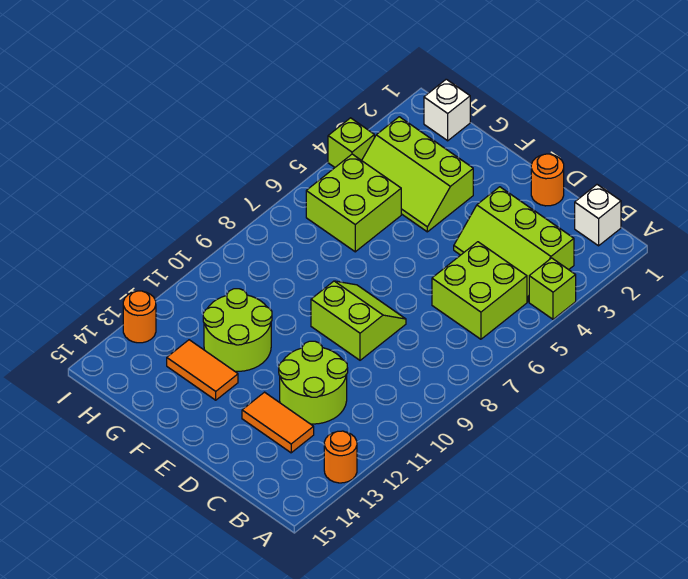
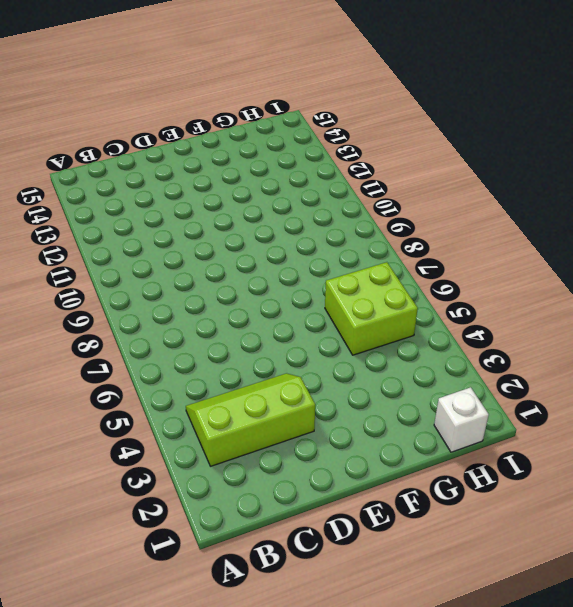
none -> lime 1x1 brick [529,258,576,319]
none -> orange 1x1 round brick [324,431,357,483]
none -> white 1x1 brick [575,185,621,246]

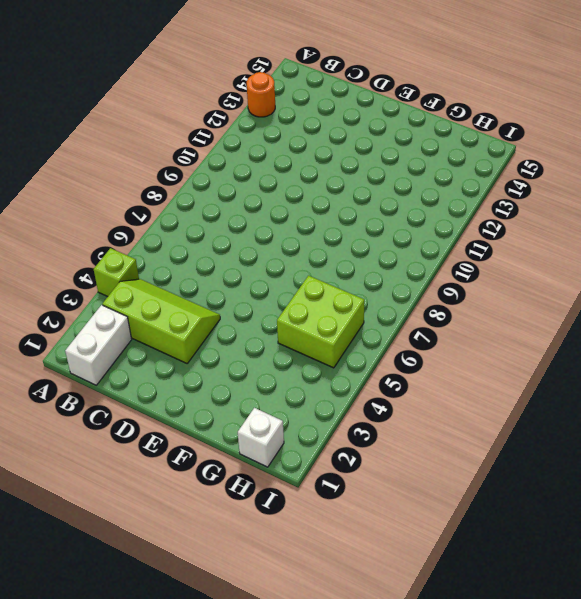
white 1x2 brick [65,305,132,385] -> white 1x1 brick [575,185,621,246]
none -> lime 2x2 brick [432,242,527,339]
none -> lime 2x2 round brick [279,341,348,424]
none -> orange 1x2 tile [242,392,314,453]

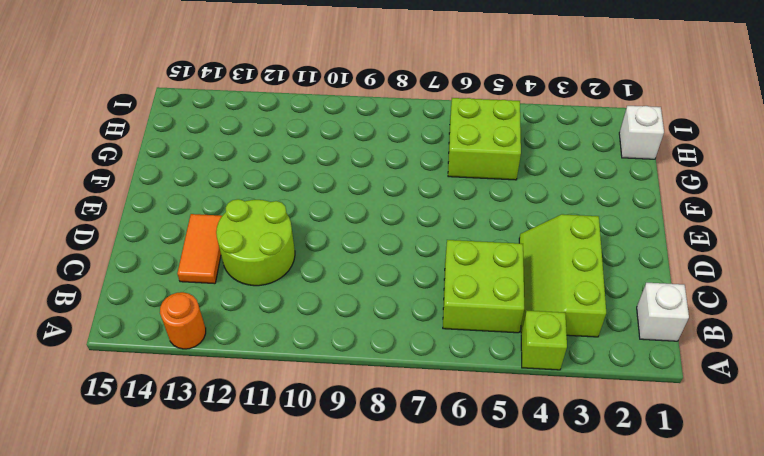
none -> orange 1x1 round brick [531,154,564,206]
none -> lime 2x2 slope [311,281,406,360]
none -> lime 2x3 slope [362,117,473,232]

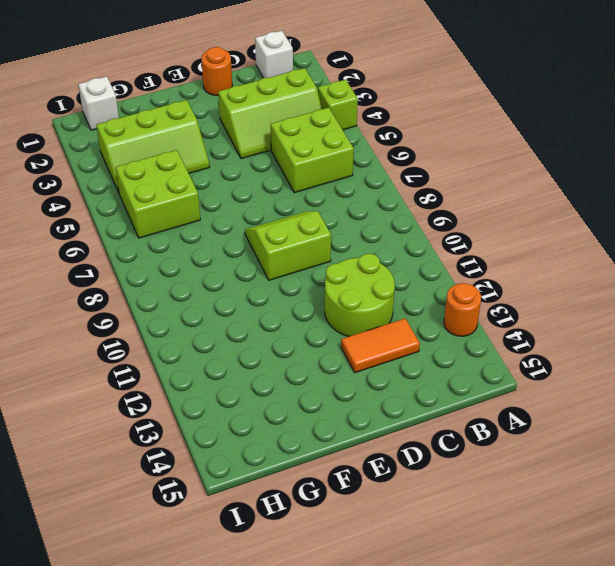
none -> lime 2x2 round brick [203,289,272,371]
none -> orange 1x2 tile [167,340,238,400]
none -> lime 1x1 brick [328,118,374,167]

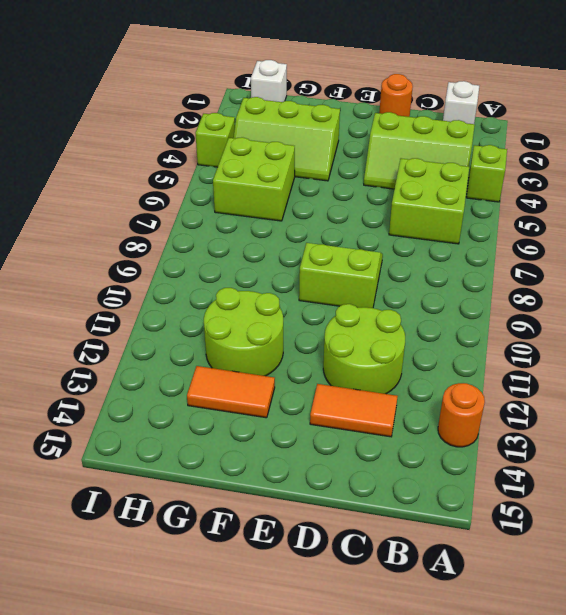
none -> orange 1x1 round brick [123,291,156,343]

